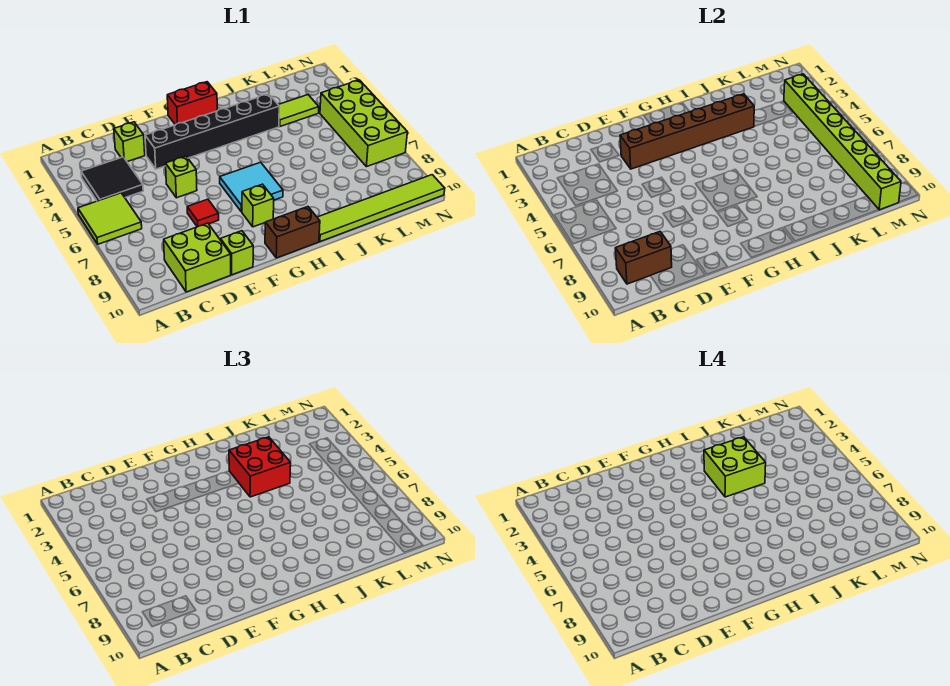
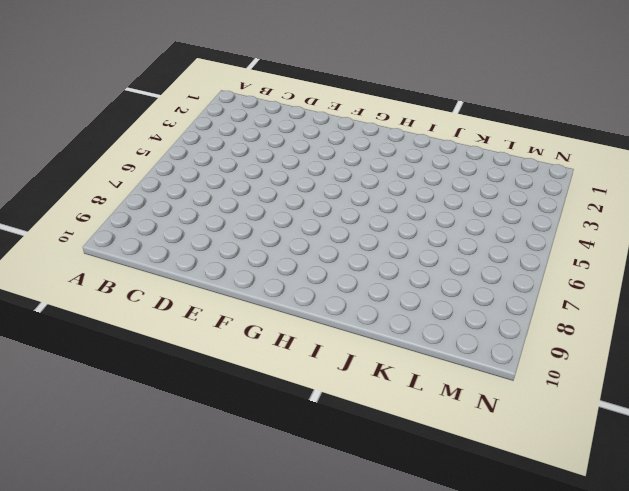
none -> lime 2x2 tile [78,193,142,244]
none -> black 2x2 tile [81,157,143,201]
none -> lime 2x2 brick [164,223,231,292]

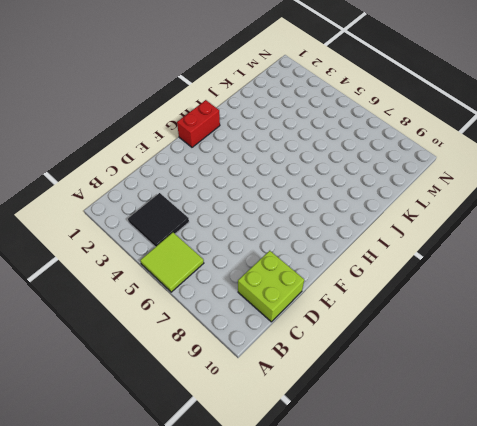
none -> lime 1x1 brick [114,122,145,162]
none -> black 1x6 brick [145,94,279,169]
none -> lime 1x1 brick [166,156,197,198]

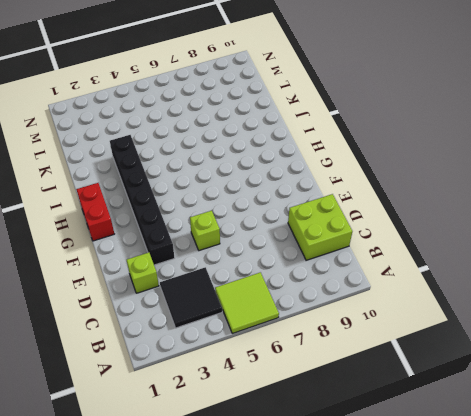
none -> red 1x1 tile [187,199,219,227]
none -> lime 1x1 brick [221,231,253,275]
none -> cyan 2x2 tile [220,162,283,212]

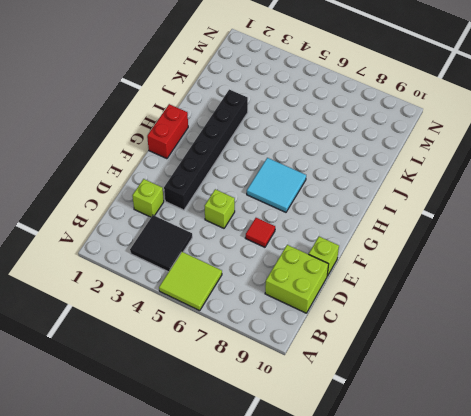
none -> lime 1x1 brick [242,184,274,227]
none -> brown 1x2 brick [265,207,320,258]
none -> lime 1x6 tile [317,175,445,242]

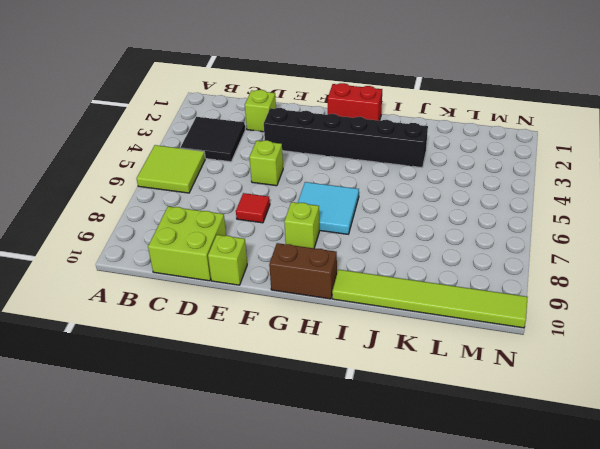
none -> lime 1x2 tile [278,95,319,126]
none -> lime 2x4 brick [320,80,407,167]
none -> brown 1x2 brick [615,232,672,284]

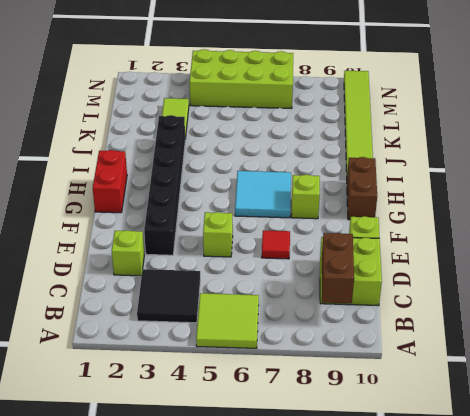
none -> brown 1x6 brick [620,94,754,169]
none -> lime 1x8 brick [784,74,901,210]
none -> red 2x2 brick [229,437,291,497]

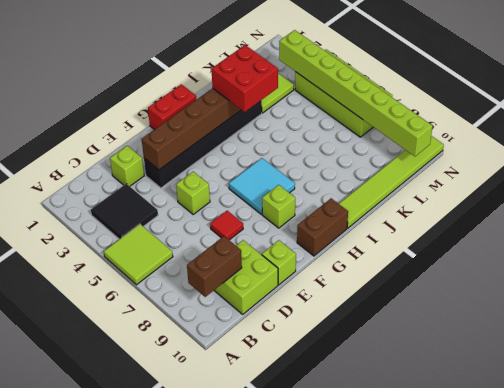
none -> lime 2x2 brick [704,437,766,497]

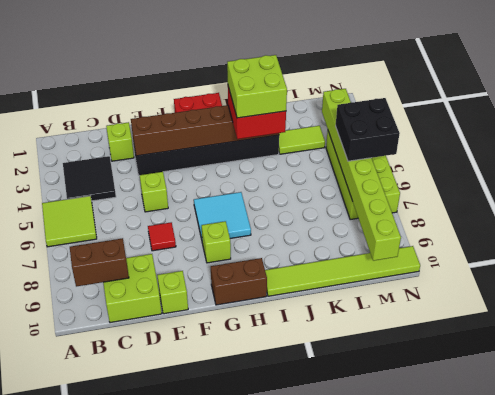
black 2x2 brick [336,98,400,161] -> none

